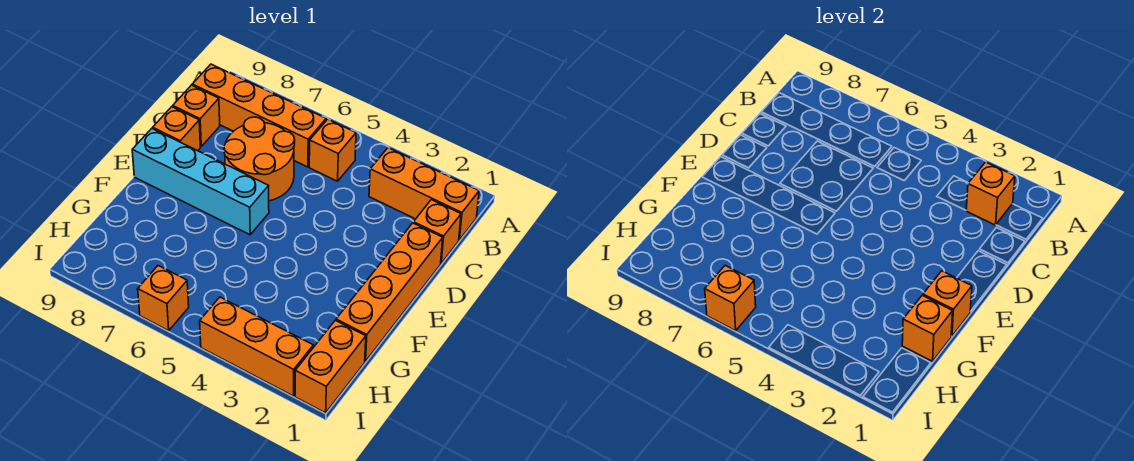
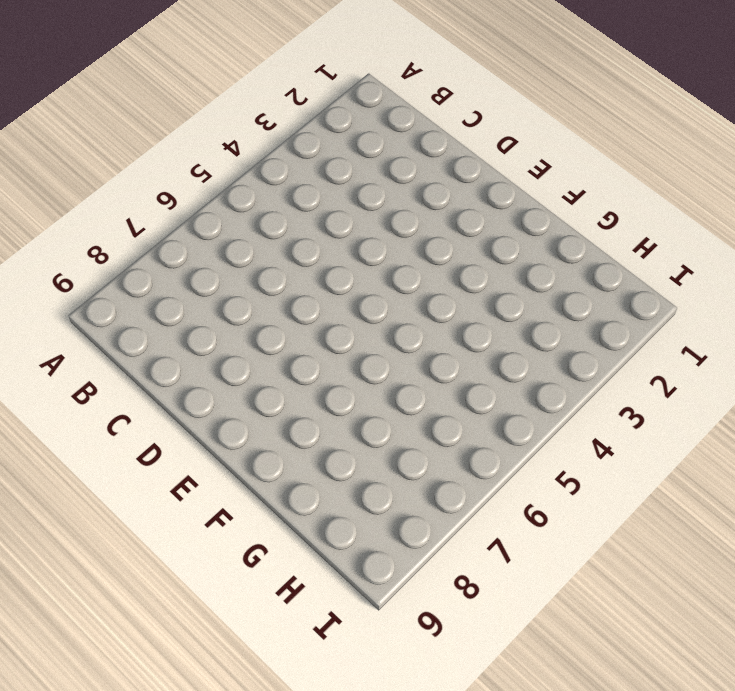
none -> orange 1x3 brick [369,148,479,240]
none -> orange 1x1 brick [309,119,356,181]
none -> orange 1x4 brick [192,64,326,167]

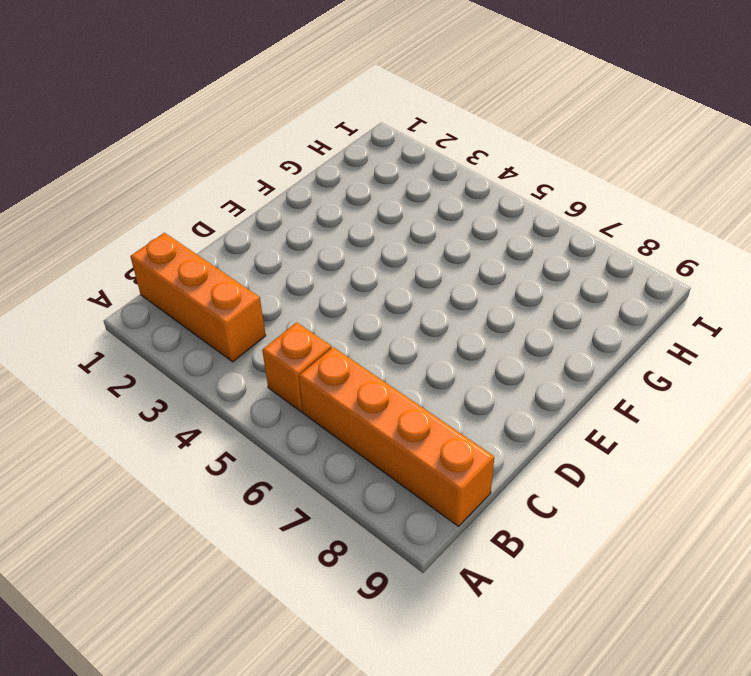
none -> orange 1x1 brick [414,200,461,263]
none -> orange 2x2 round brick [224,117,295,201]
none -> orange 1x1 brick [173,85,220,146]

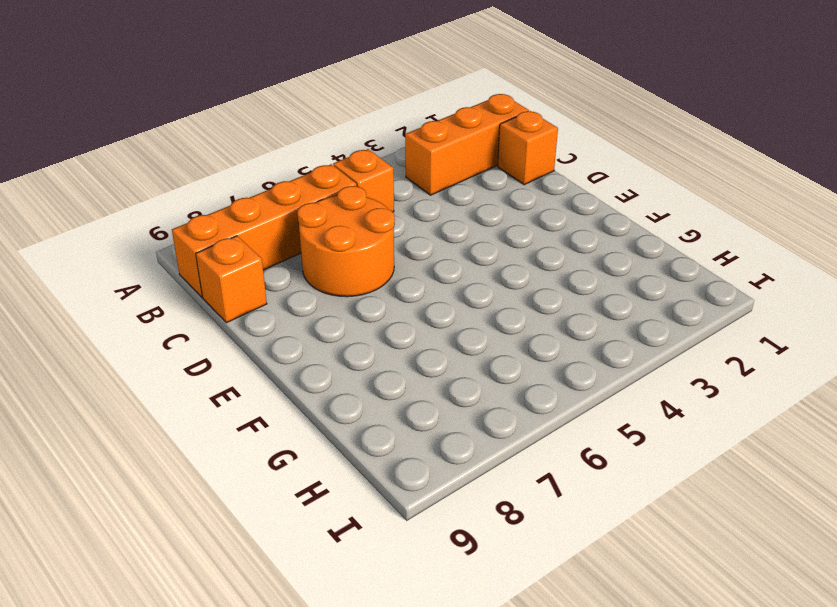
none -> orange 1x4 brick [336,223,443,361]
none -> orange 1x1 brick [153,107,200,151]
none -> cyan 1x4 brick [132,129,269,235]

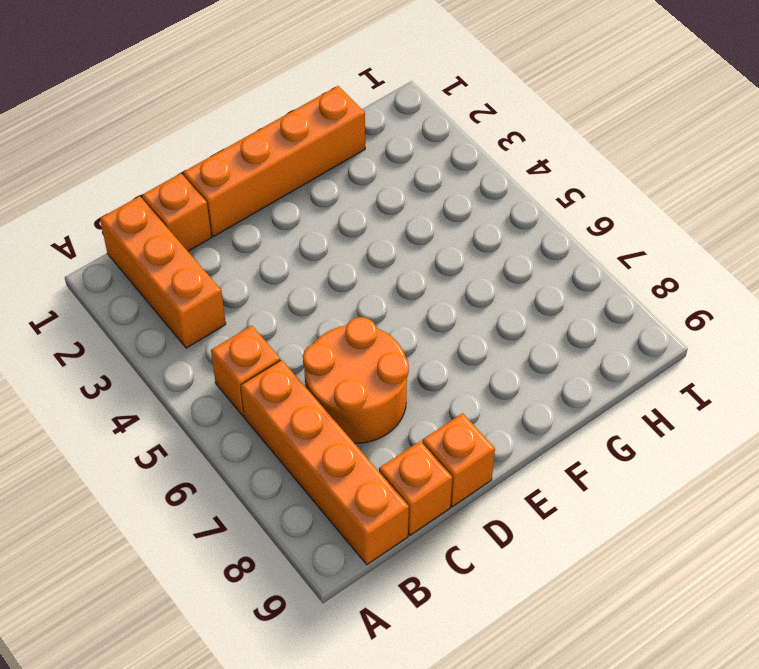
none -> cyan 1x4 brick [132,129,269,235]
none -> orange 1x2 brick [295,320,366,413]
none -> orange 1x3 brick [200,297,313,396]

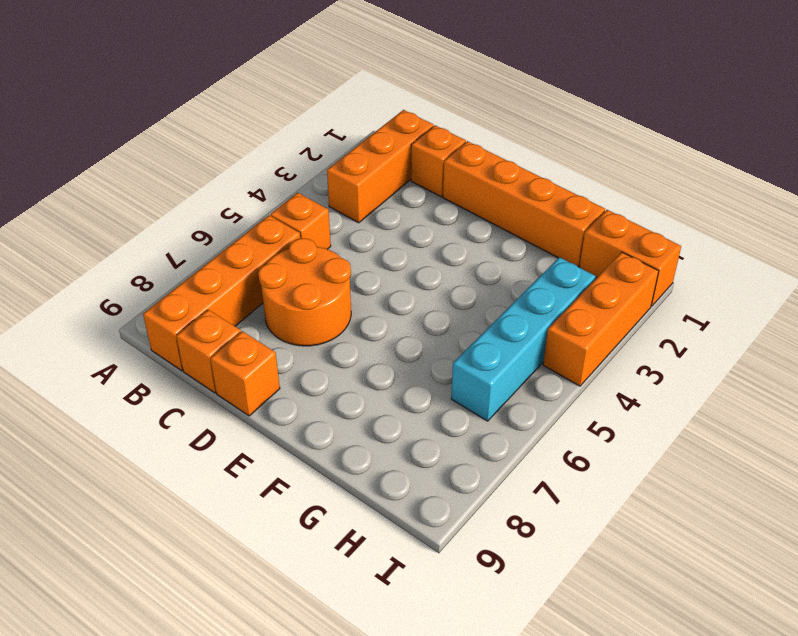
cyan 1x4 brick [451,257,596,421] -> cyan 1x4 brick moved to [132,129,269,235]
none -> orange 1x1 brick [138,266,189,331]
none -> orange 1x1 brick [966,162,1015,225]
none -> orange 1x1 brick [923,271,972,336]

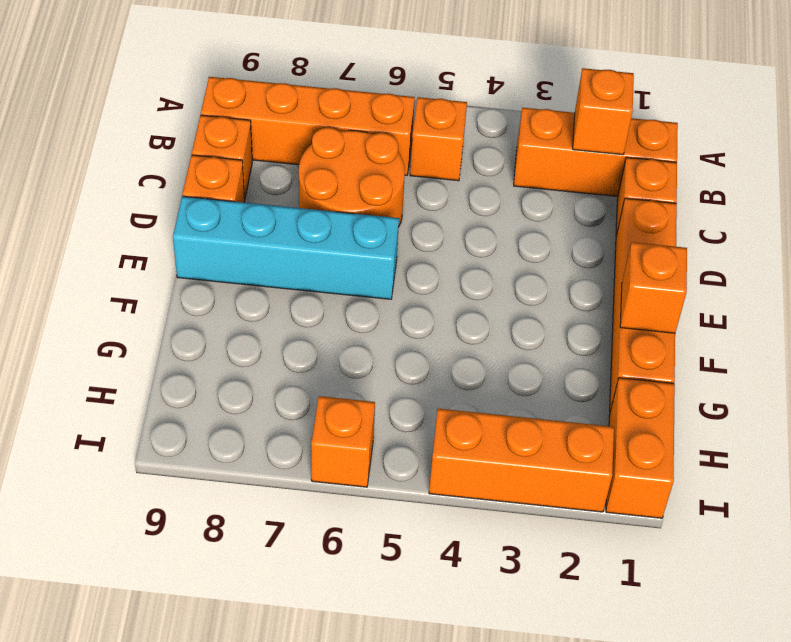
none -> orange 1x1 brick [902,295,953,361]
none -> orange 1x1 brick [705,266,756,331]

